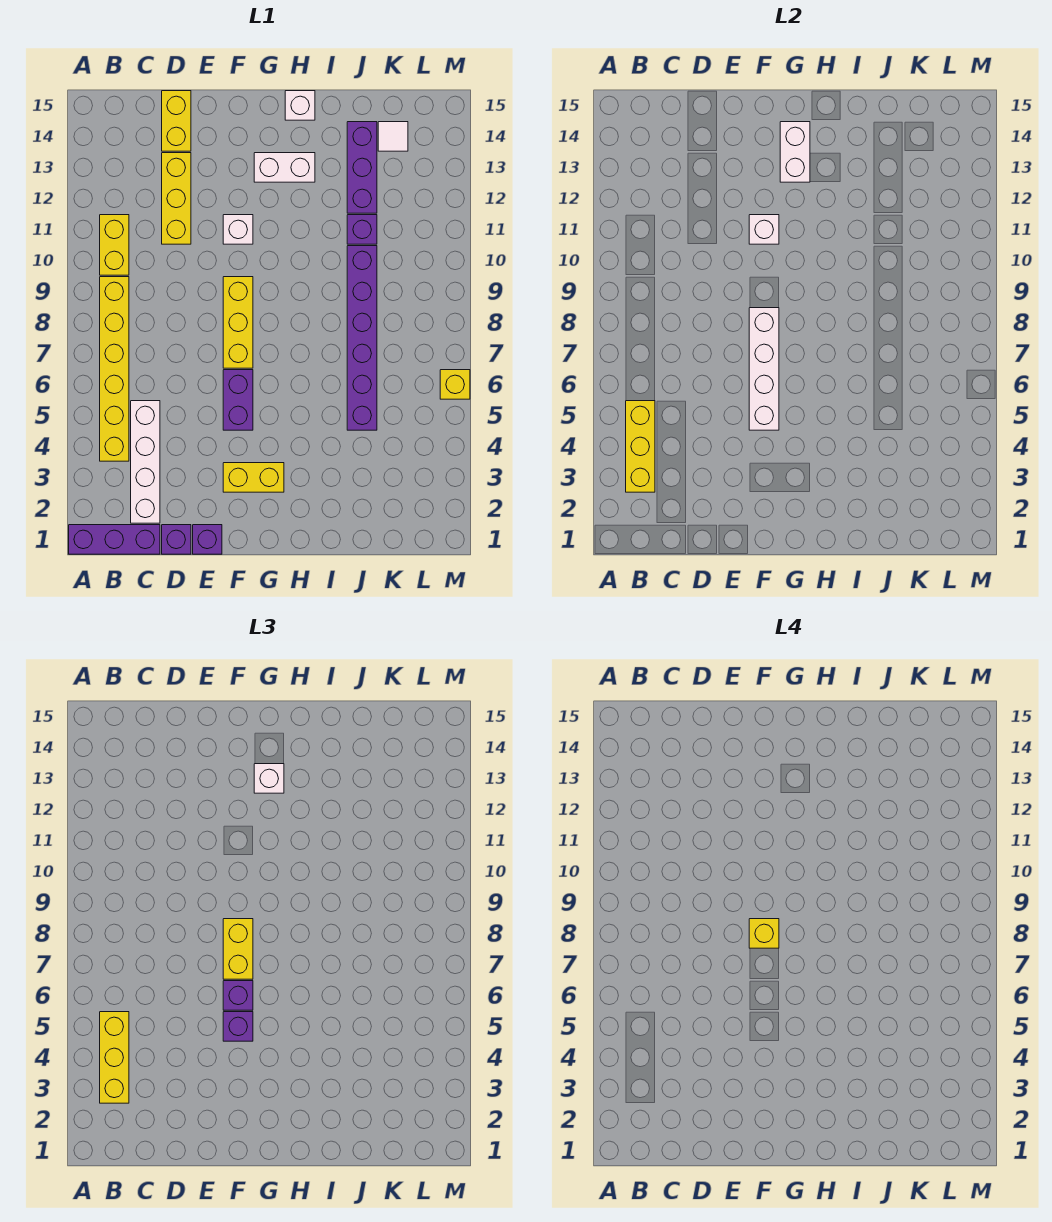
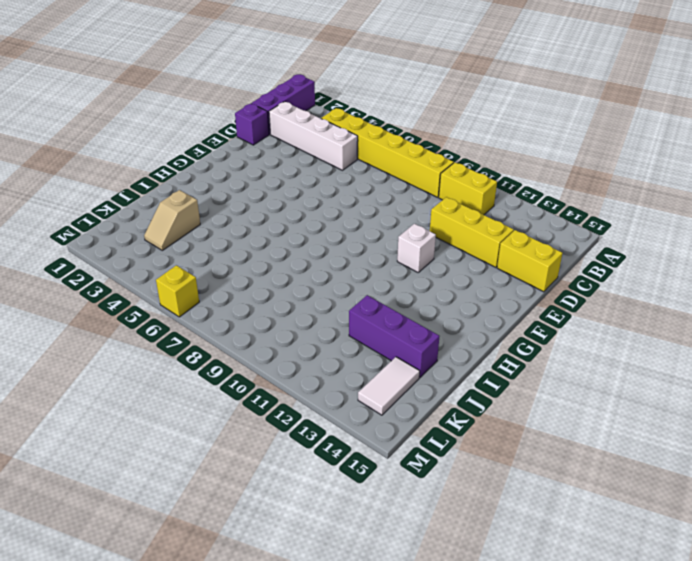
tan 1x2 slope [144,190,200,250] -> none
white 1x2 tile [358,357,420,415] -> white 1x1 tile [378,122,408,151]
none -> purple 1x1 brick [193,525,222,554]
none -> yellow 1x2 brick [223,463,284,492]
none -> purple 1x2 brick [223,370,253,430]

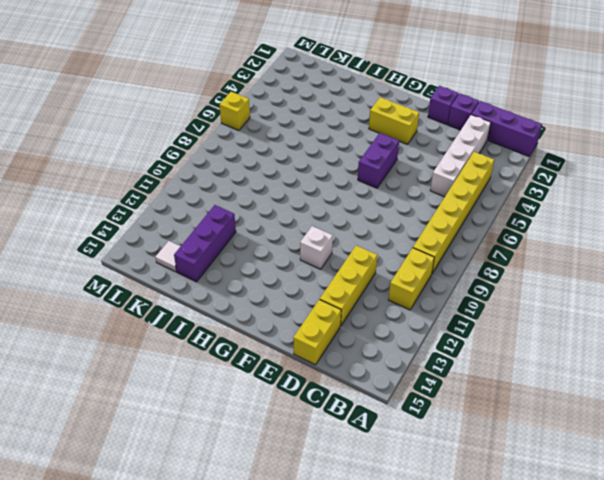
none -> yellow 1x3 brick [223,277,253,368]
none -> white 1x2 brick [254,153,315,182]
none -> white 1x1 brick [285,91,315,120]

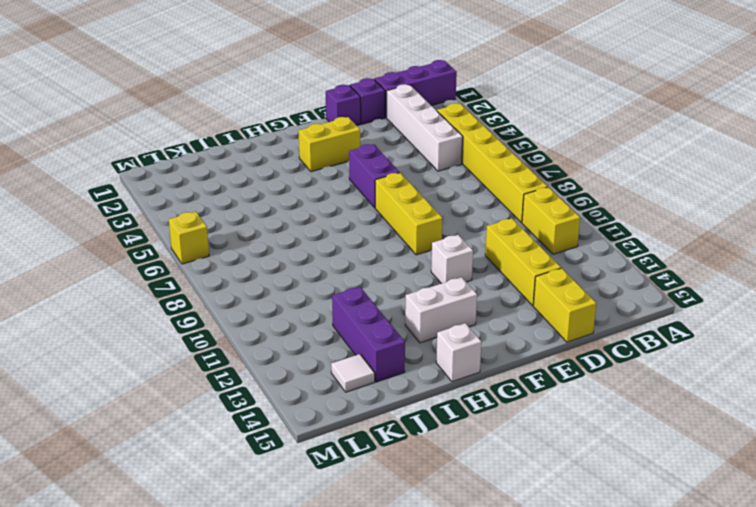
none -> purple 1x6 brick [347,246,377,430]
none -> purple 1x1 brick [347,215,377,244]
none -> yellow 1x3 brick [626,401,655,492]

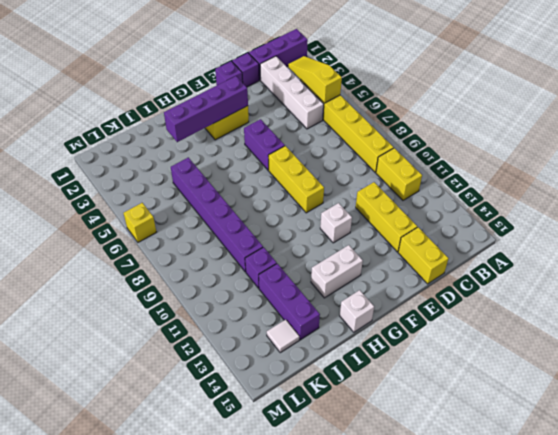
yellow 1x3 slope [288,56,342,103] -> yellow 1x3 brick [626,401,655,492]
purple 1x4 brick [164,76,248,142] -> none
none -> white 1x4 brick [749,308,779,430]
none -> white 1x1 brick [749,215,779,244]
none -> white 1x2 brick [780,122,810,182]

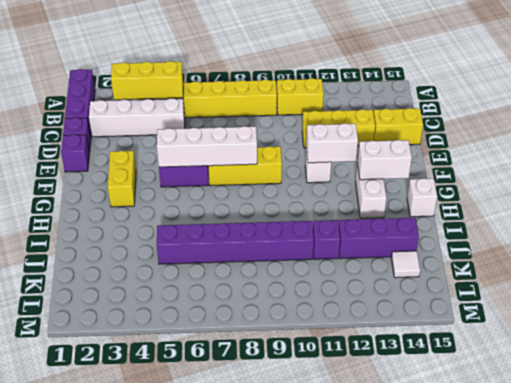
white 1x2 brick [306,124,358,163] -> white 1x1 brick [749,215,779,244]
none -> yellow 1x1 brick [440,370,470,399]
none -> yellow 1x3 brick [100,1012,129,1103]
none -> purple 1x1 brick [223,1012,253,1041]

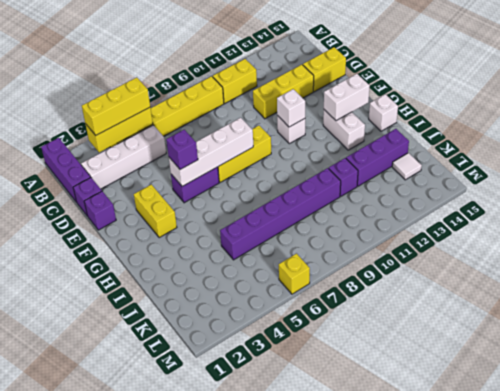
none -> purple 1x1 brick [223,981,253,1010]
none -> yellow 1x2 brick [223,919,253,979]
none -> white 1x1 brick [254,764,284,793]

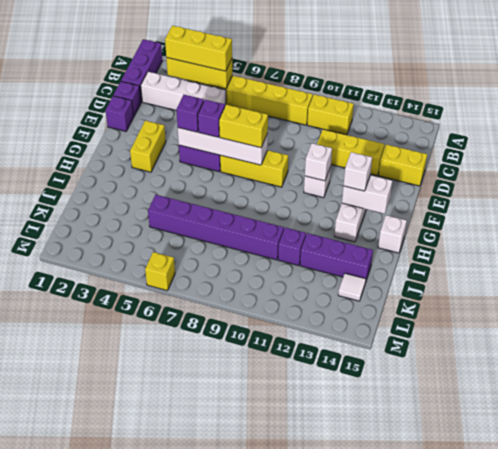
none -> yellow 1x1 brick [749,919,779,948]

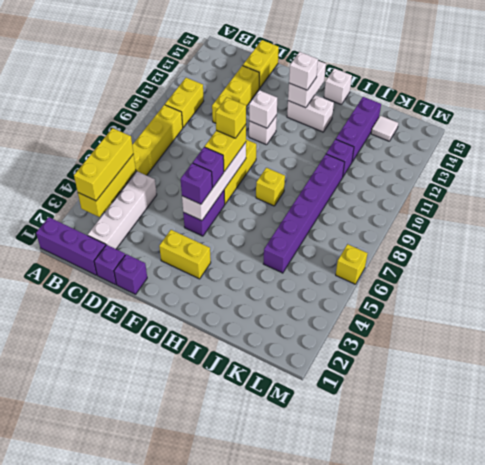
yellow 1x1 brick [256,168,285,206] -> none

